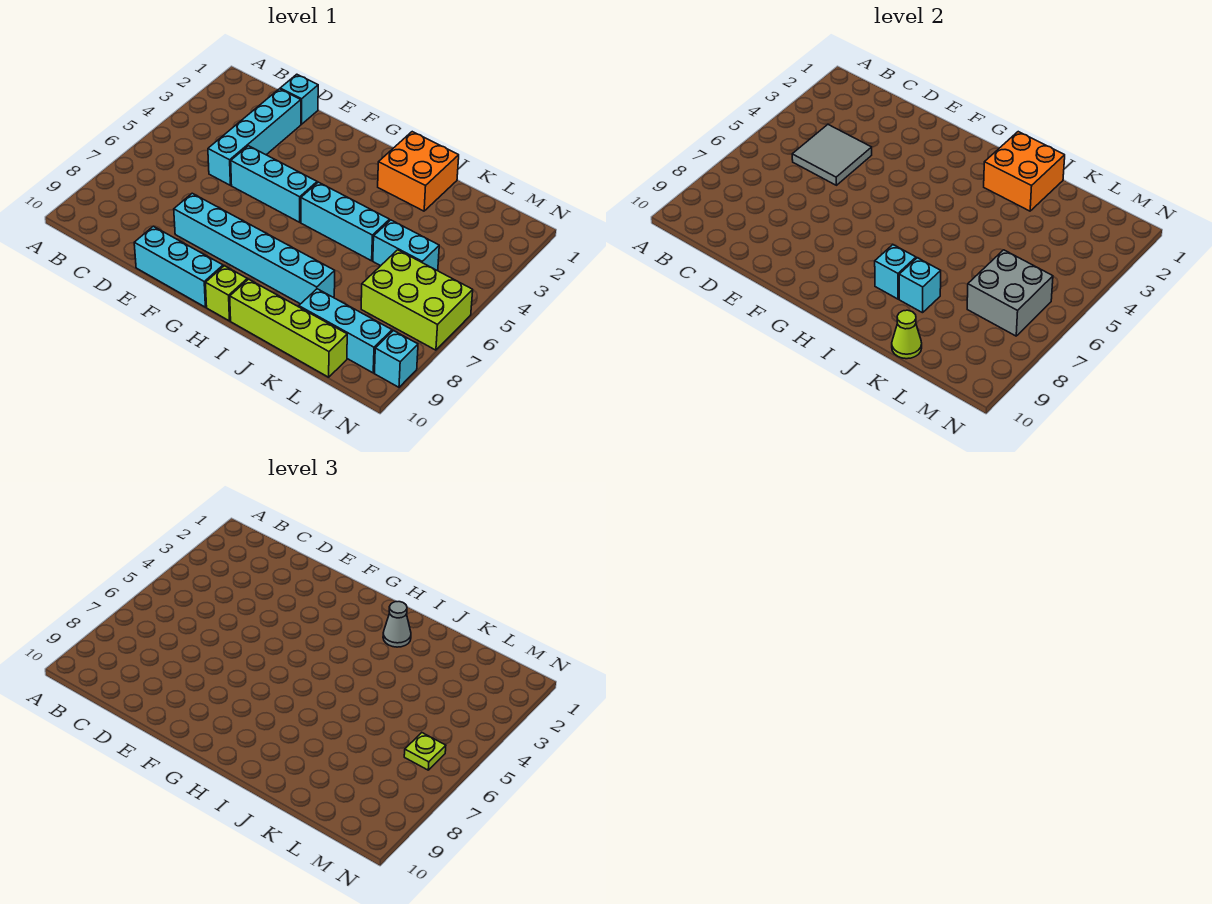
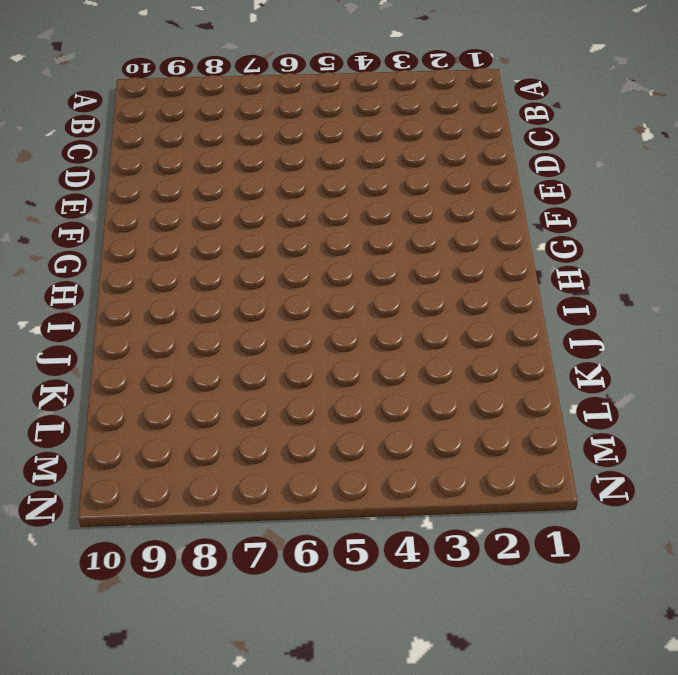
none -> cyan 1x1 brick [280,74,318,124]
none -> cyan 1x4 brick [208,89,301,185]
none -> cyan 1x3 brick [231,146,317,222]

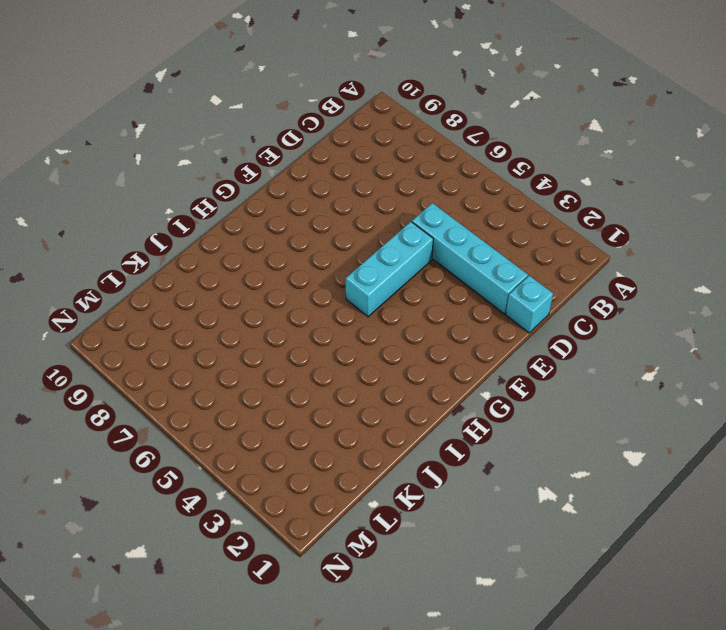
none -> cyan 1x6 brick [174,193,335,304]
none -> cyan 1x3 brick [134,226,223,307]
none -> cyan 1x3 brick [301,182,390,261]

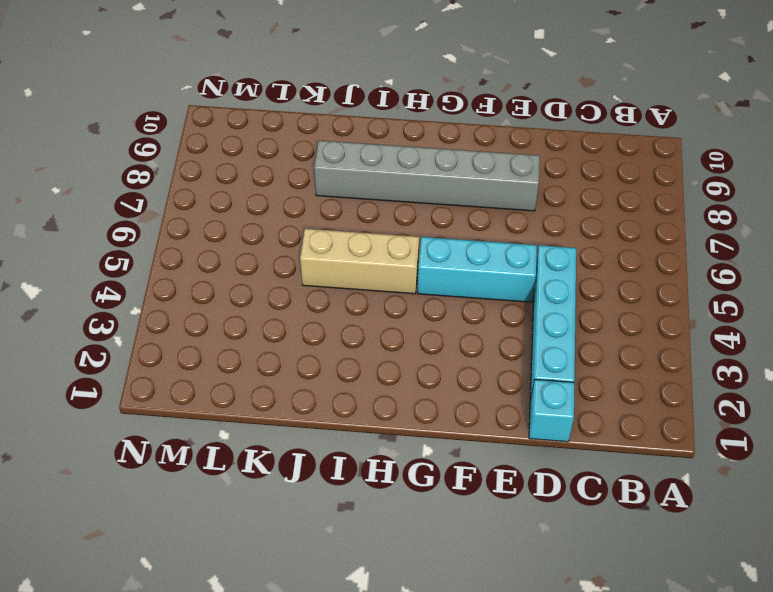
grey 1x6 brick [314,140,540,211] -> cyan 1x6 brick [174,193,335,304]
tan 1x3 brick [300,229,419,294] -> cyan 1x3 brick [301,182,390,261]
none -> cyan 1x3 brick [134,226,223,307]
none -> lime 1x1 brick [206,266,247,321]
none -> orange 2x2 brick [378,132,459,211]

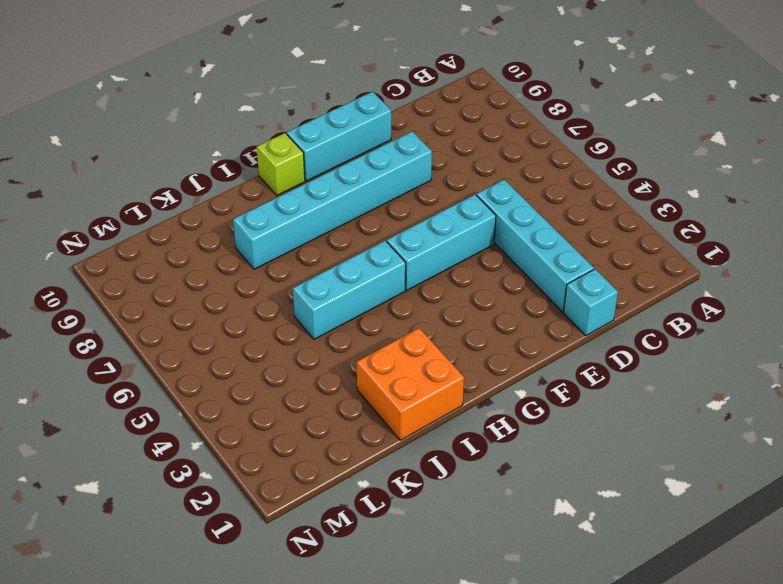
none -> lime 1x4 brick [230,279,347,377]
none -> cyan 1x2 brick [373,220,439,271]
none -> cyan 1x3 brick [299,289,392,373]

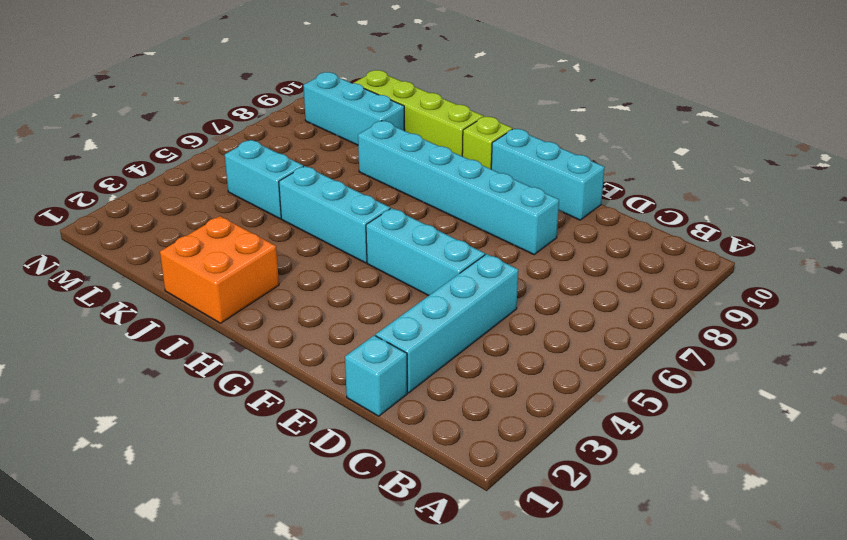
none -> lime 2x3 brick [361,250,473,350]
none -> cyan 1x1 brick [374,331,418,387]
none -> grey 2x2 tile [792,125,872,185]

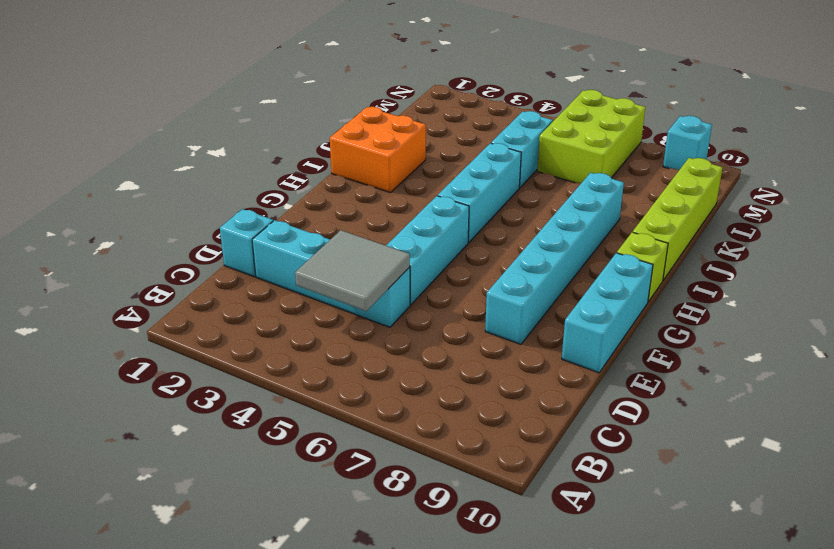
none -> cyan 1x3 brick [299,289,392,373]
none -> orange 2x2 brick [984,132,1065,211]
none -> cyan 1x1 brick [875,245,916,299]

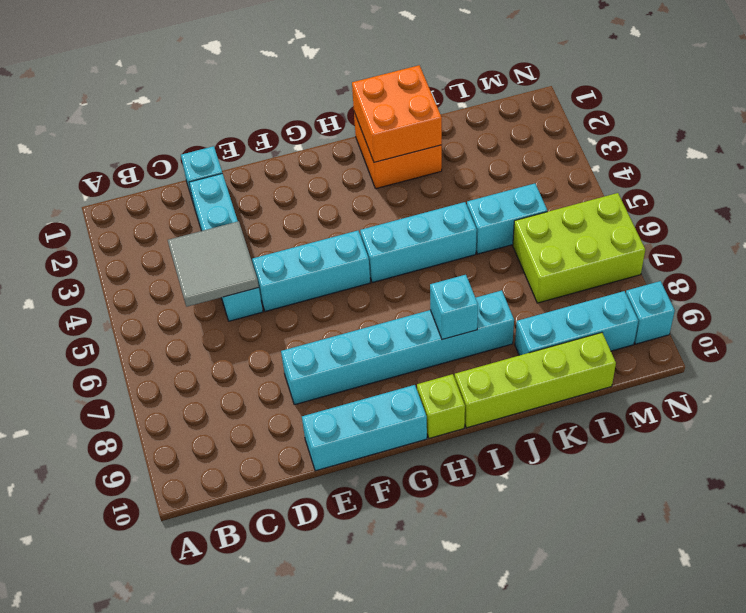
none -> cyan 1x1 brick [899,258,941,313]
none -> lime 1x1 cone [892,310,922,359]
none -> grey 2x2 brick [967,250,1053,336]

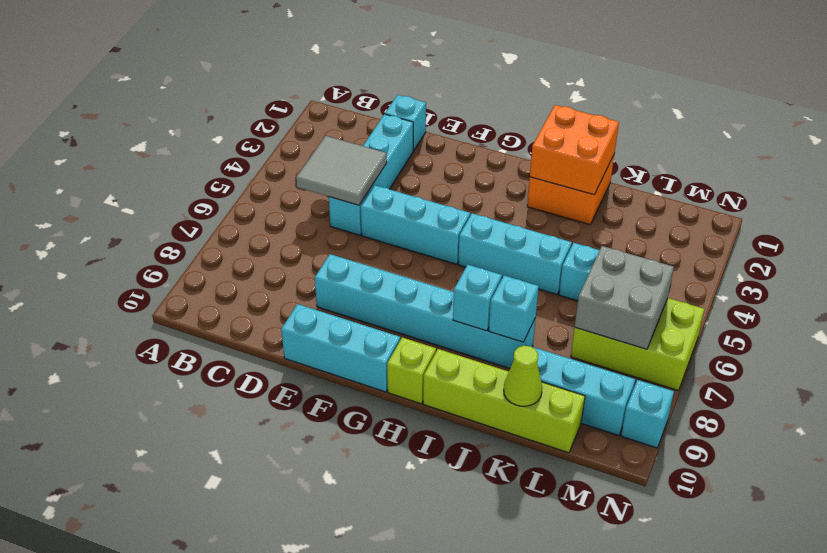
none -> grey 1x1 cone [383,602,411,647]
none -> lime 1x1 plate [404,733,446,770]

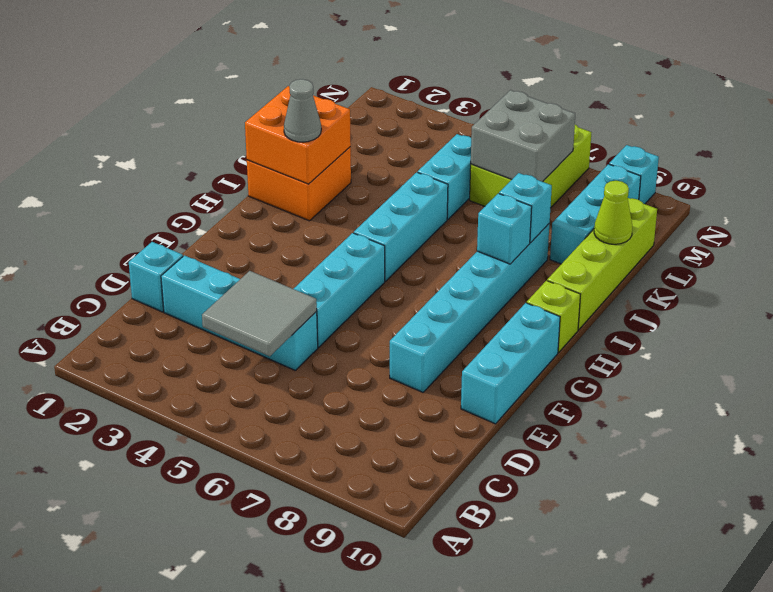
none -> lime 1x1 plate [404,733,446,770]

